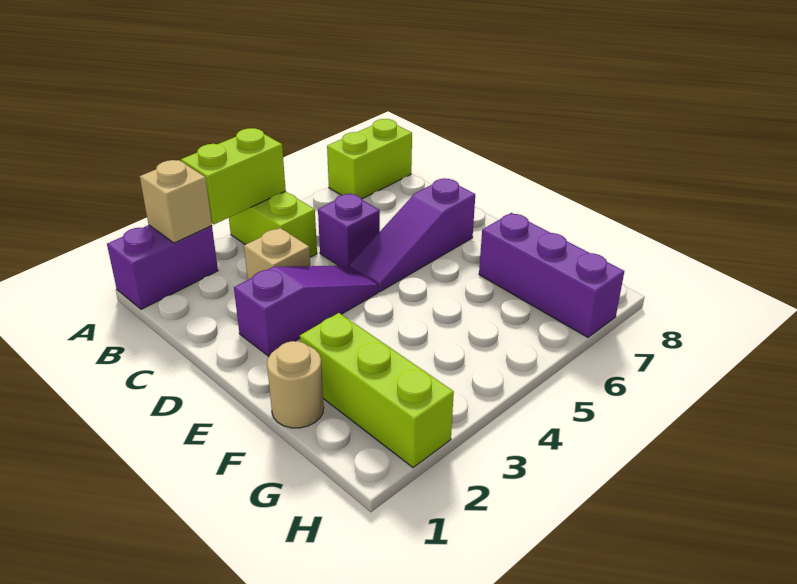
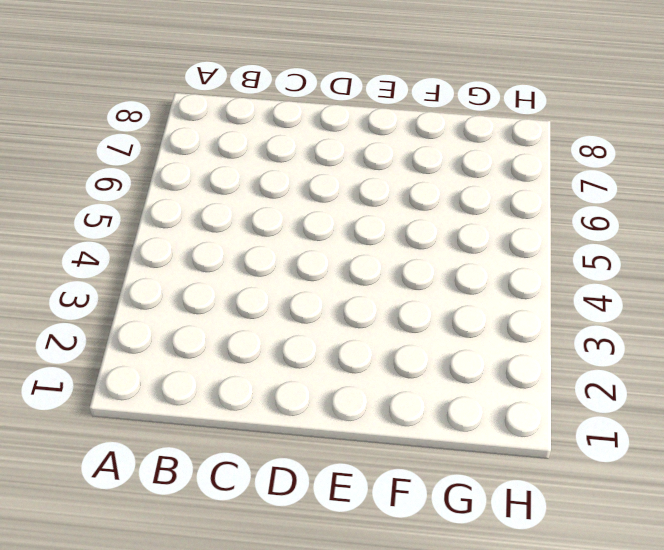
none -> purple 1x2 brick [107,225,218,309]
none -> lime 1x2 brick [229,191,317,257]
none -> lime 1x2 brick [327,119,412,199]

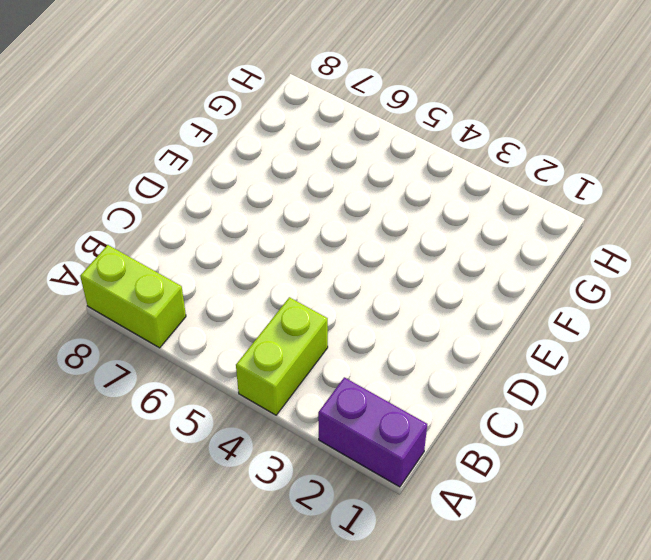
none -> tan 1x1 brick [244,228,310,280]
none -> purple 1x1 brick [318,193,380,266]
none -> purple 1x3 slope [234,266,378,356]

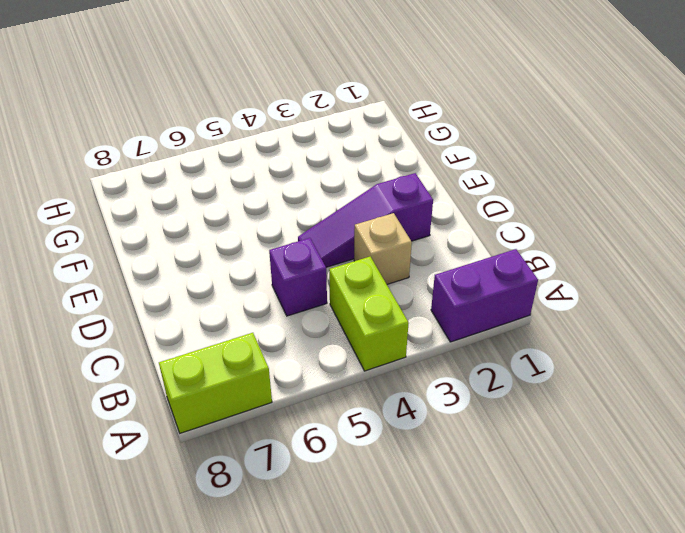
none -> purple 1x3 slope [350,178,475,292]
none -> tan 1x1 round brick [267,341,324,428]
none -> lime 1x3 brick [300,313,454,468]

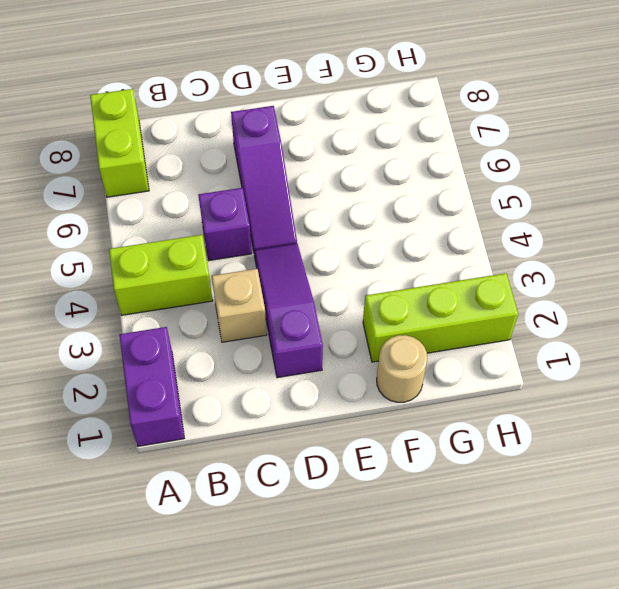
none -> purple 1x3 brick [479,213,624,337]
none -> tan 1x1 brick [140,160,212,243]
none -> lime 1x2 brick [181,128,286,224]

